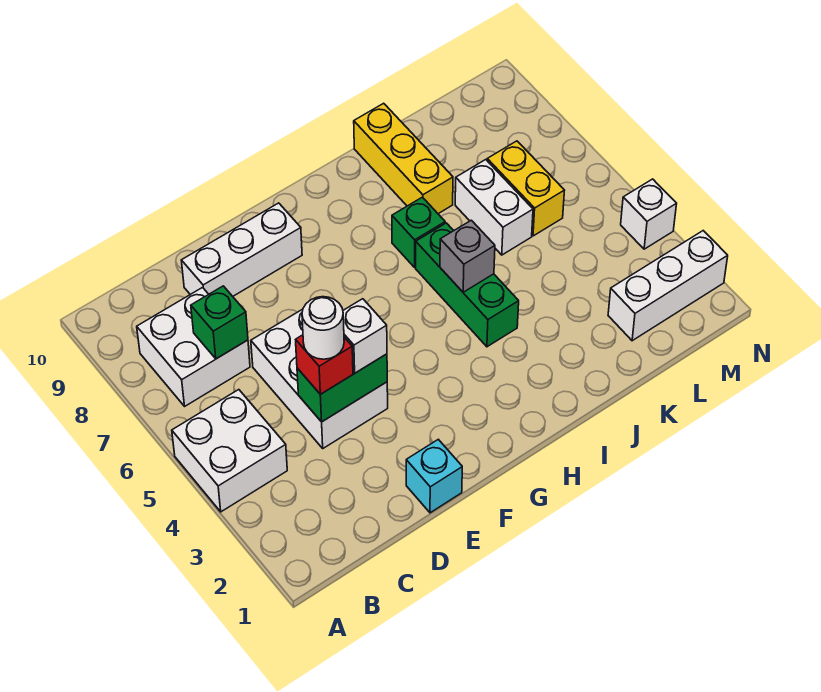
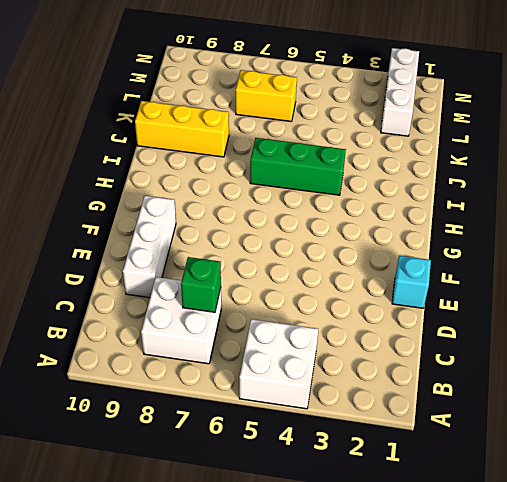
none -> white 2x3 brick [251,309,388,448]
none -> green 1x1 brick [392,197,445,267]
none -> white 1x2 brick [455,160,533,255]

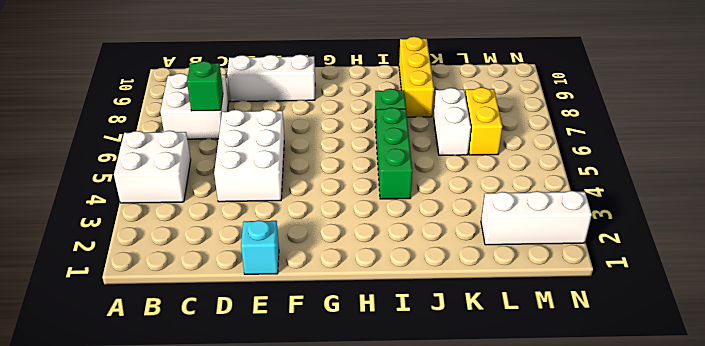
none -> white 1x1 brick [621,179,677,249]
none -> green 1x2 brick [297,354,387,422]
none -> grey 1x1 brick [440,220,495,292]

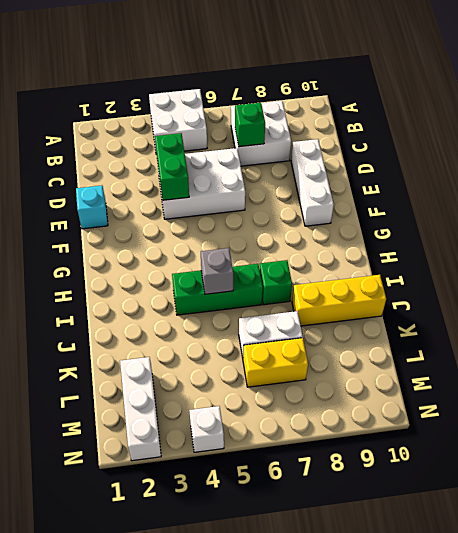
none -> red 1x1 brick [296,335,353,394]
none -> white 1x1 brick [343,299,387,373]
none -> white 1x1 round brick [302,297,344,359]

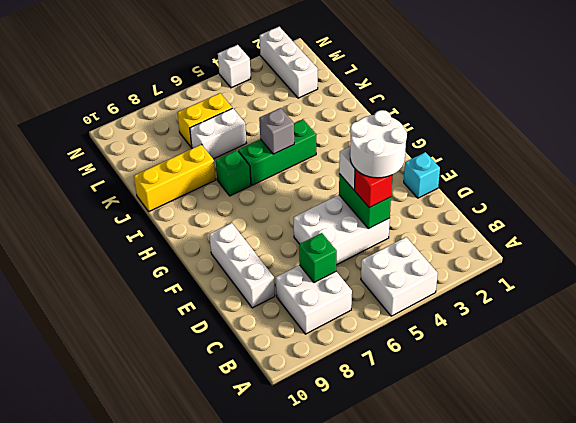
white 2x2 round brick [350,110,407,178] -> white 1x1 round brick [302,297,344,359]

